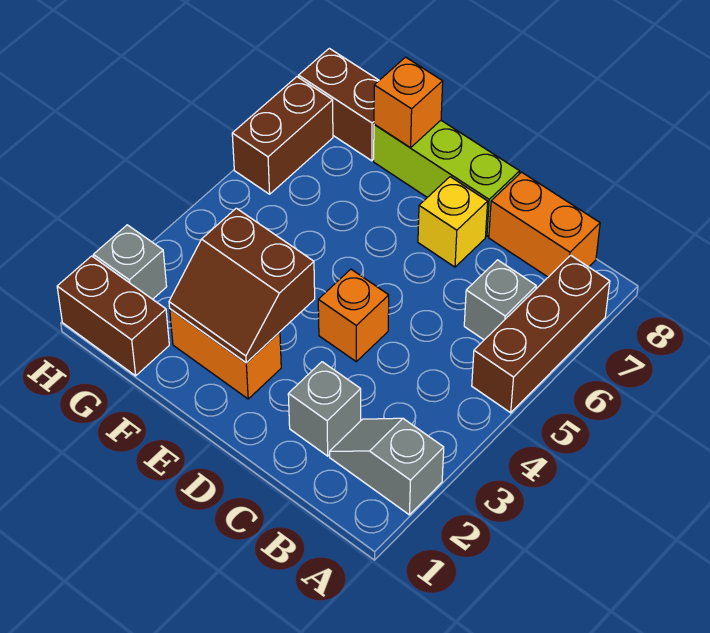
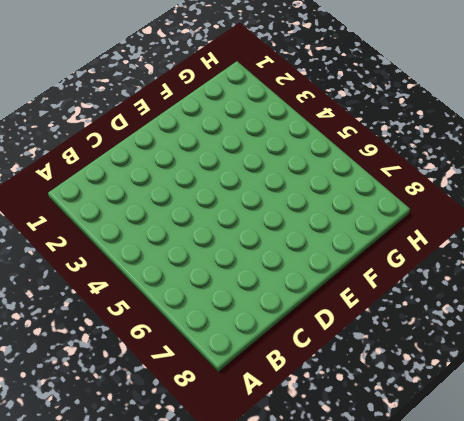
none -> grey 1x2 slope [330,418,444,515]
none -> brown 1x3 brick [472,255,610,413]
none -> grey 1x1 brick [464,260,536,340]

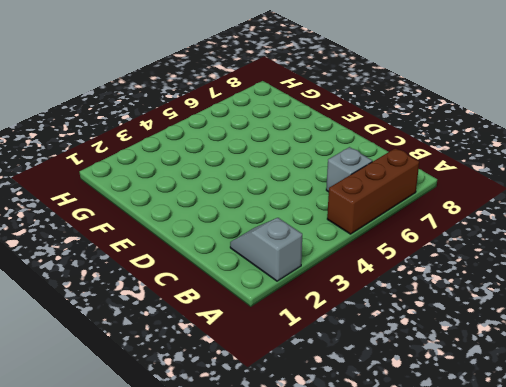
none -> orange 1x2 brick [489,172,600,277]
none -> grey 1x1 brick [288,362,361,456]
none -> orange 1x1 brick [318,269,389,361]

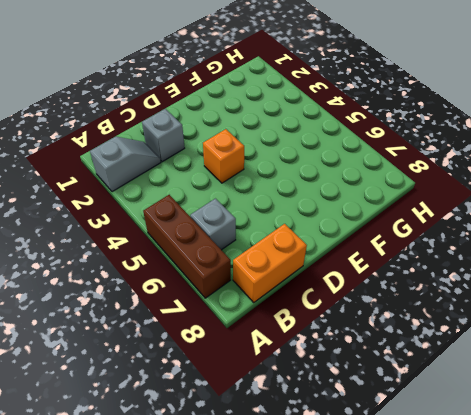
none -> yellow 1x1 brick [418,177,488,267]
none -> lime 1x3 brick [374,121,520,237]
none -> orange 1x2 brick [170,309,281,399]

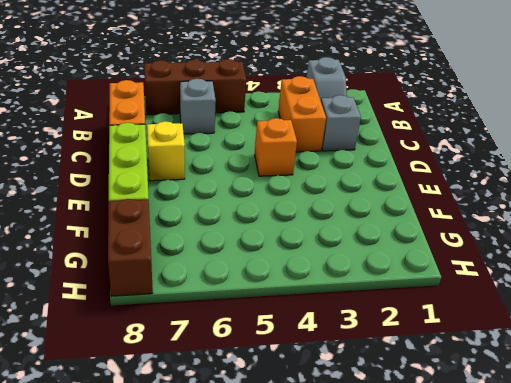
orange 1x2 brick [278,76,326,152] -> orange 1x2 brick moved to [170,309,281,399]
none -> brown 1x2 brick [57,256,169,376]
none -> grey 1x1 brick [93,225,167,299]
none -> brown 1x2 brick [232,77,333,194]

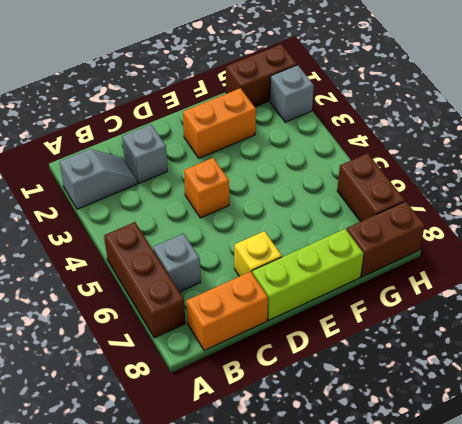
none -> brown 2x2 slope [169,208,315,363]
none -> orange 1x1 brick [374,57,443,148]

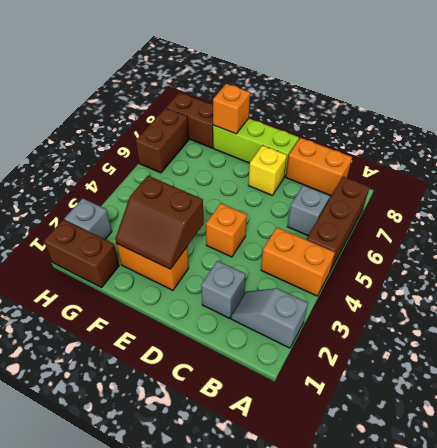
orange 1x2 brick [261,227,335,296] -> none

